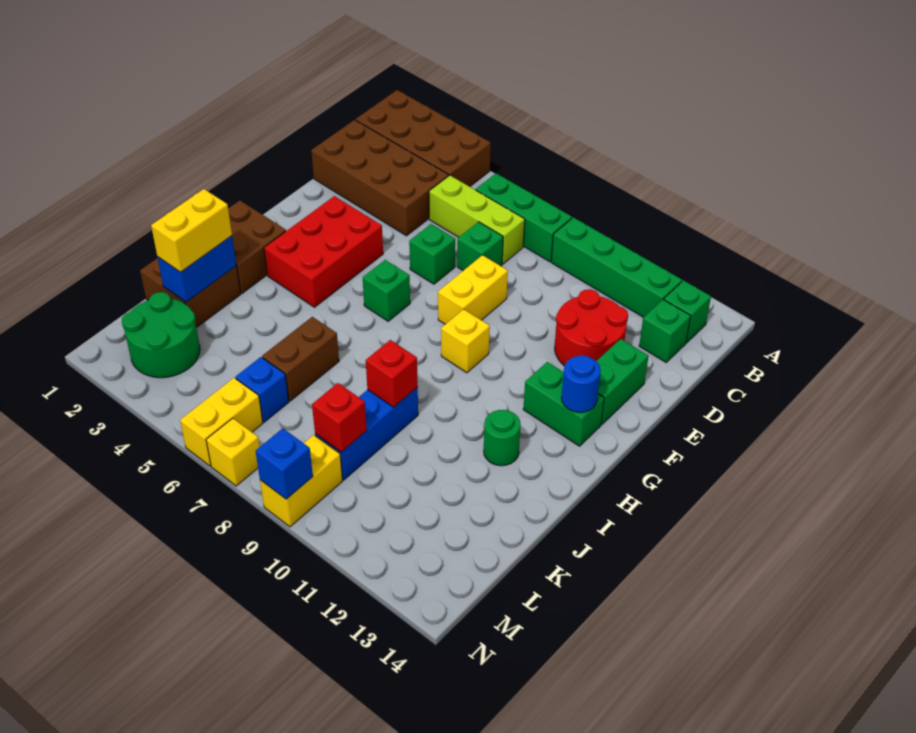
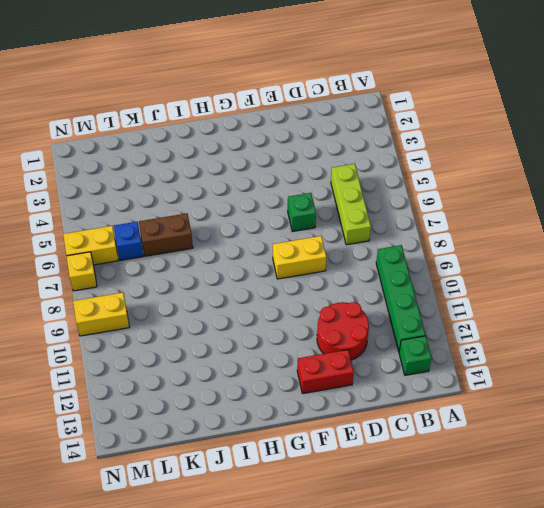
red 1x2 brick [297,350,354,394] -> green 1x2 brick [596,339,648,424]
none -> brown 2x4 brick [356,90,491,187]
none -> green 1x3 brick [476,173,572,262]
none -> brown 2x4 brick [311,120,449,236]
none -> green 1x1 brick [639,300,691,362]

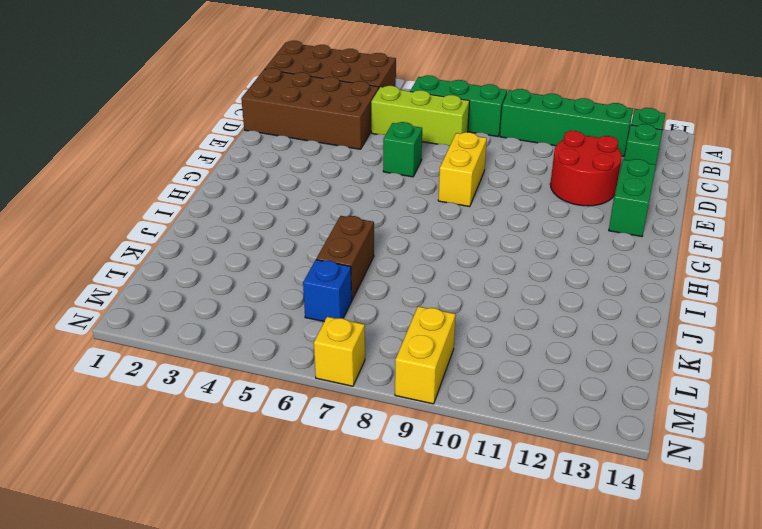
none -> green 1x1 brick [457,222,503,271]
none -> red 2x3 brick [264,196,383,307]
none -> green 1x1 brick [363,260,410,321]
none -> yellow 1x1 brick [441,309,490,373]

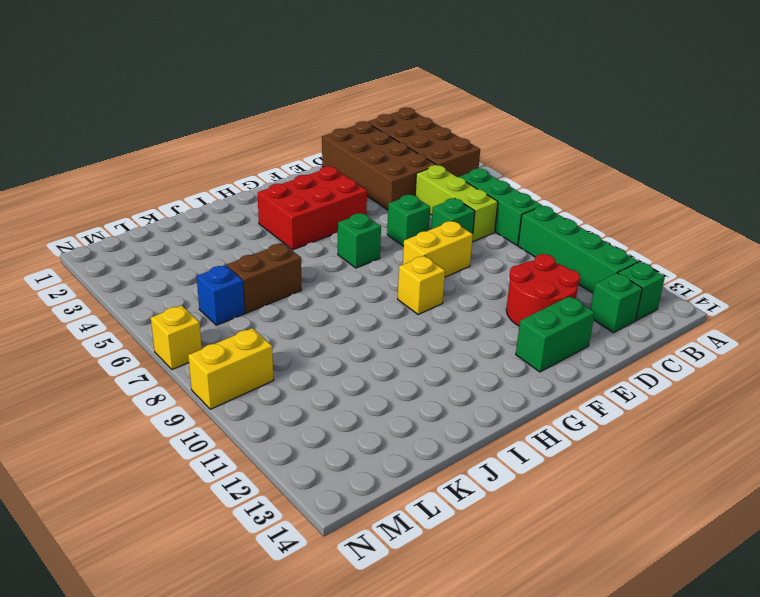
none -> green 1x2 brick [523,362,604,446]
none -> brown 2x2 brick [228,201,286,293]
none -> green 1x1 round brick [484,410,521,466]
none -> brown 2x2 brick [140,258,241,328]

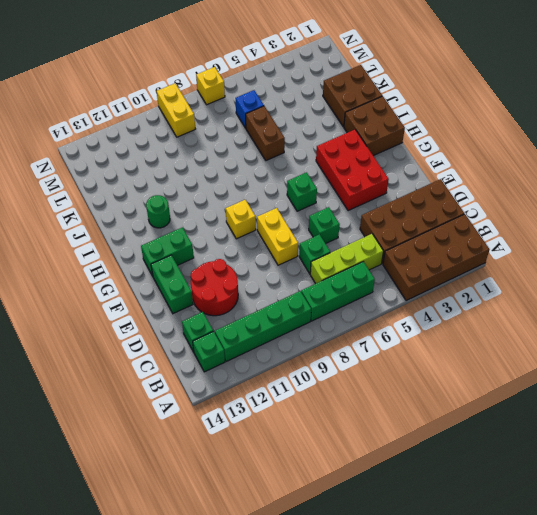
none -> blue 1x3 brick [315,387,418,480]
none -> green 2x2 round brick [122,292,200,378]
none -> yellow 1x2 brick [180,378,263,466]
none -> blue 1x1 round brick [561,356,601,412]

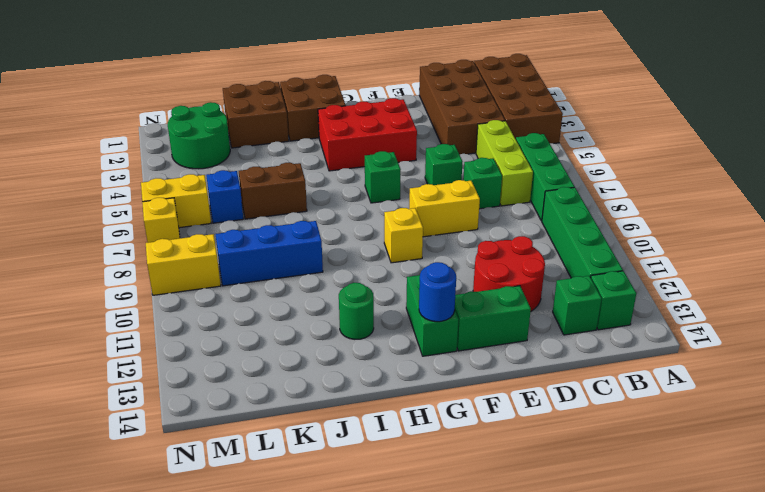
none -> blue 1x2 brick [158,236,237,302]
none -> red 1x1 brick [366,340,418,407]
none -> red 1x1 brick [312,383,367,452]
none -> blue 1x1 brick [256,428,313,499]

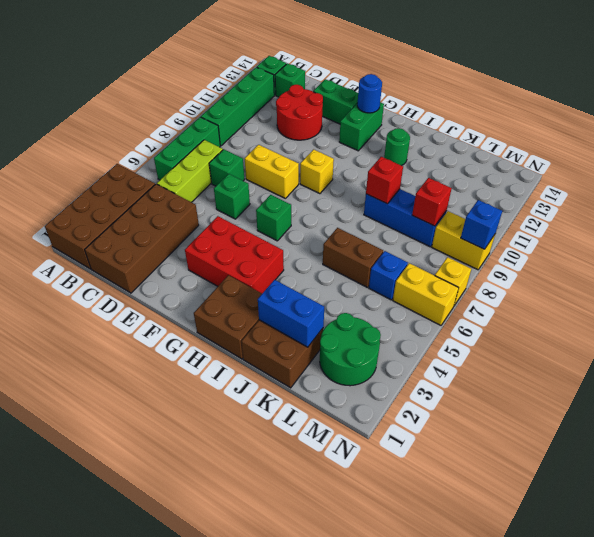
none -> yellow 1x2 brick [151,189,232,272]

